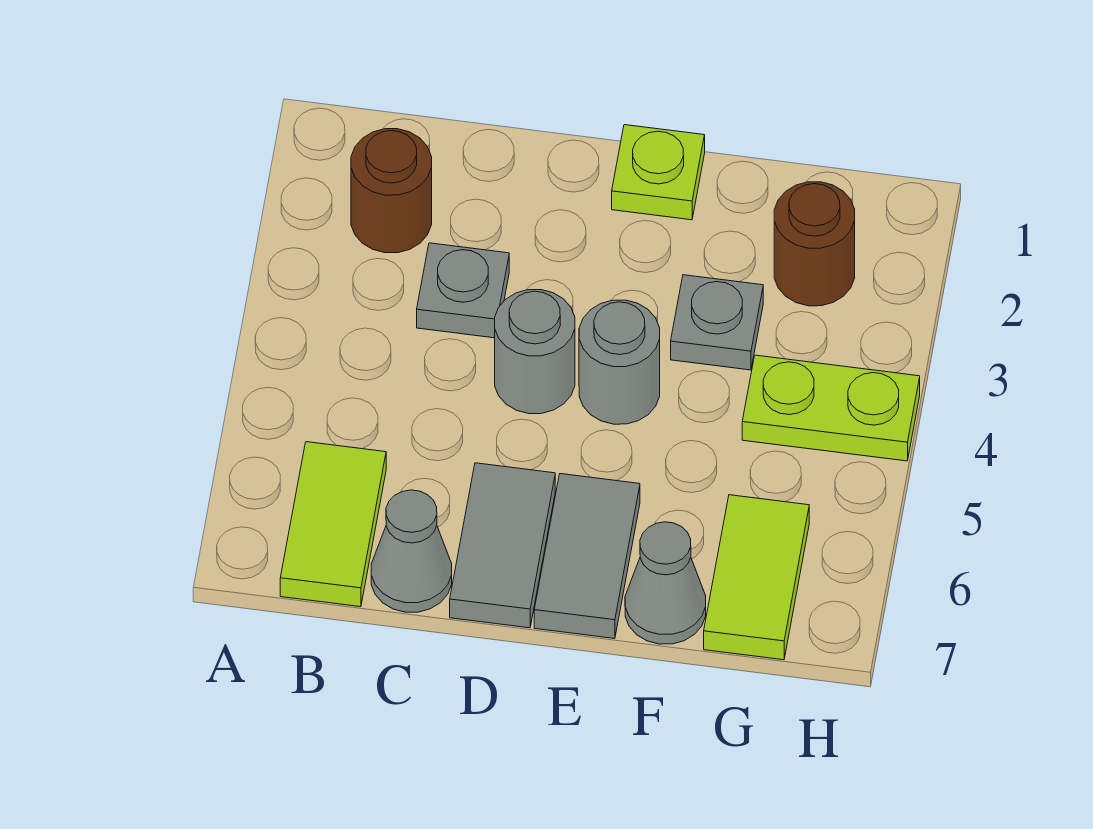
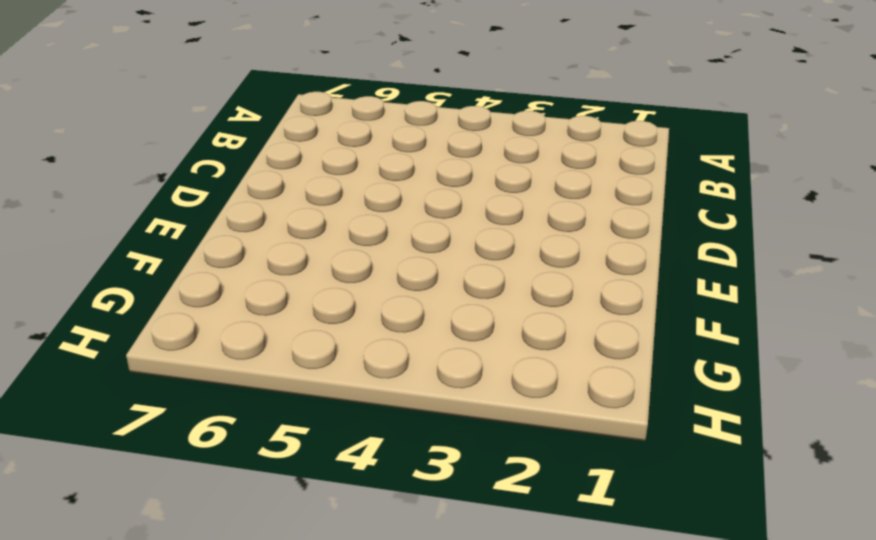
none -> brown 1x1 round brick [351,129,432,253]
none -> lime 1x2 tile [280,442,386,607]
none -> grey 1x1 plate [417,243,509,338]

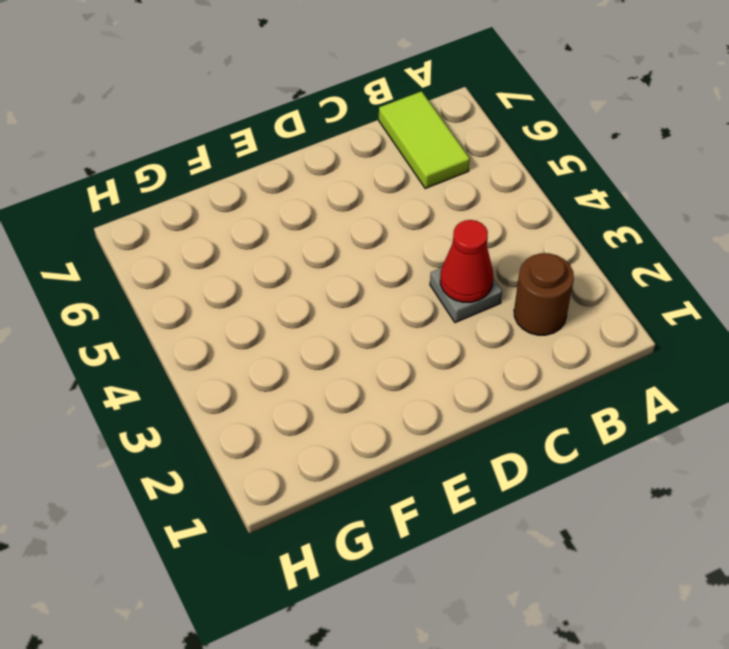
red 1x1 cone [440,220,493,302] -> none
none -> grey 1x1 cone [371,490,452,612]
none -> grey 1x1 round brick [495,290,575,414]
none -> grey 1x2 tile [450,463,555,628]

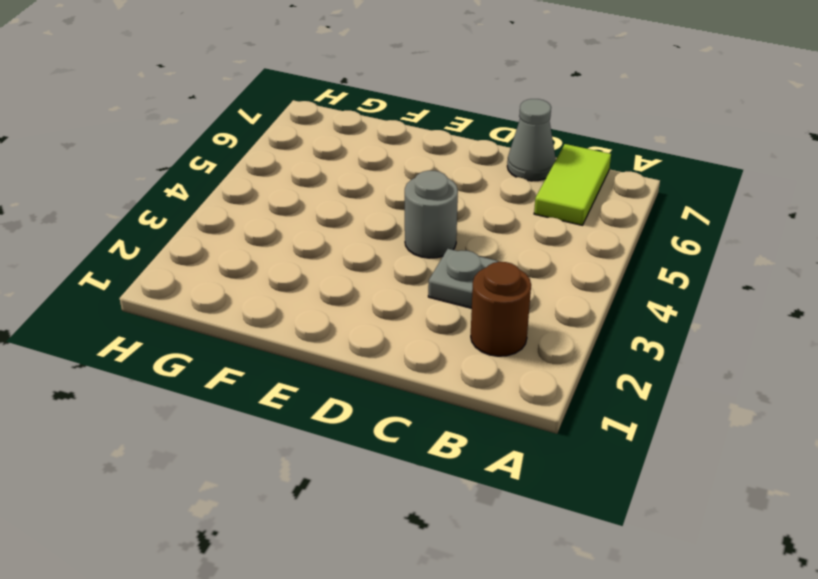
none -> grey 1x2 tile [450,463,555,628]
none -> lime 1x1 plate [612,125,705,220]
none -> grey 1x1 round brick [579,300,660,424]

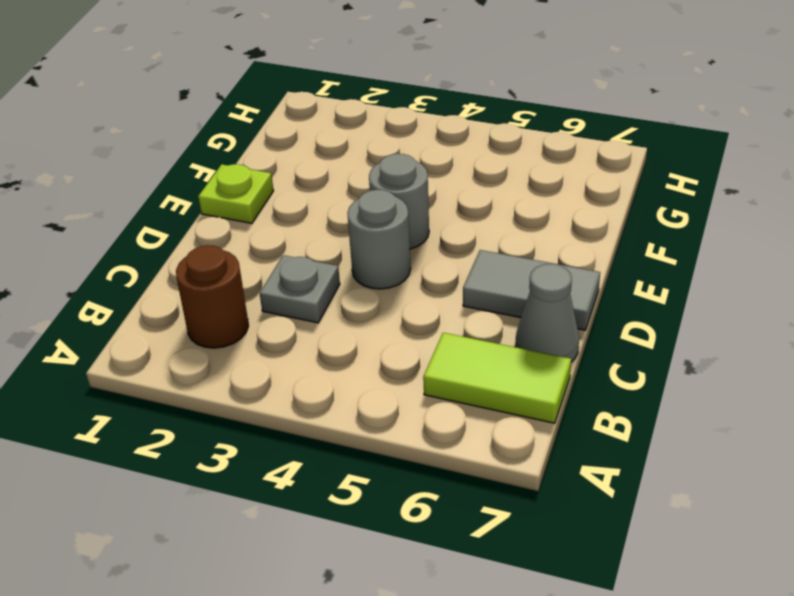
none -> grey 1x2 tile [534,474,640,639]
none -> grey 1x1 plate [671,275,763,370]
none -> grey 1x1 cone [625,522,706,644]

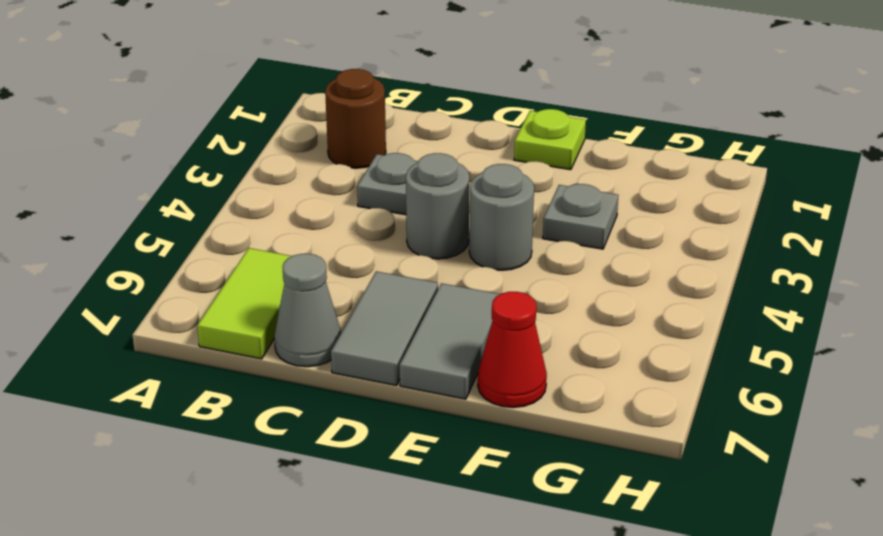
red 1x1 cone [478,292,547,408] -> grey 1x1 cone [625,522,706,644]
none -> brown 1x1 round brick [774,182,855,306]
none -> lime 1x2 plate [742,355,920,461]
none -> lime 1x2 tile [704,495,809,660]

